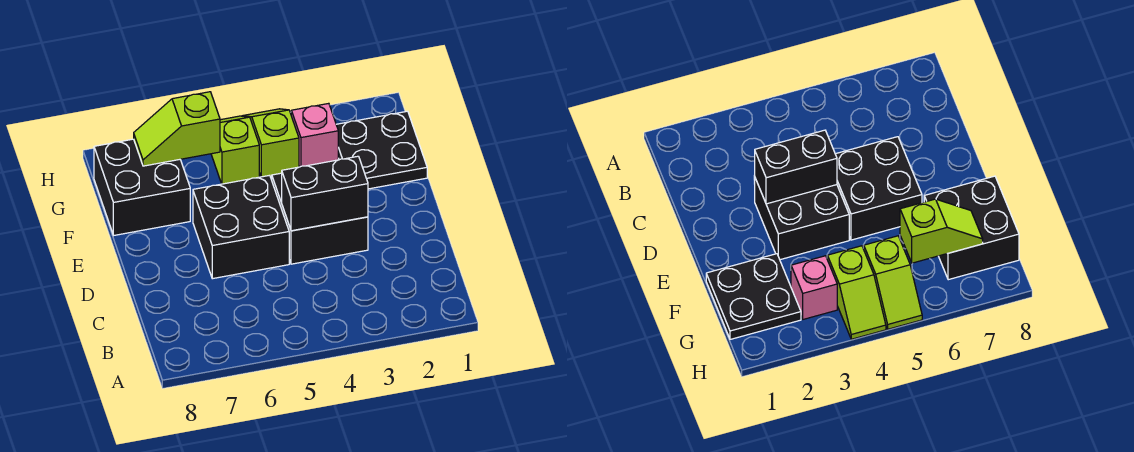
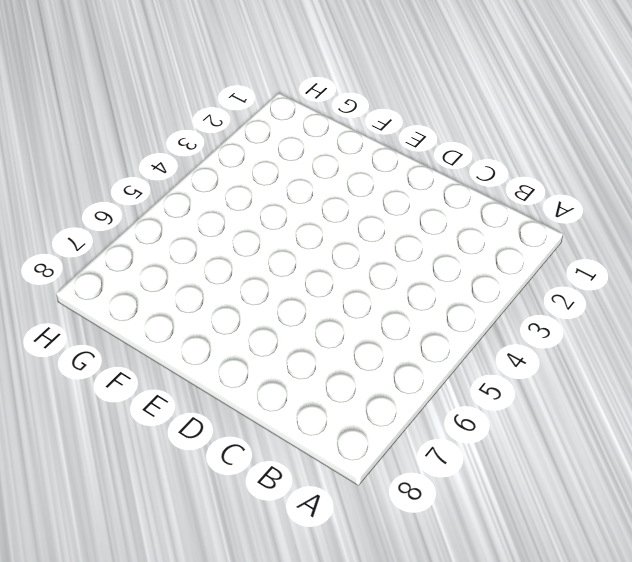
none -> black 2x2 brick [272,173,368,264]
none -> black 2x2 brick [193,175,289,279]

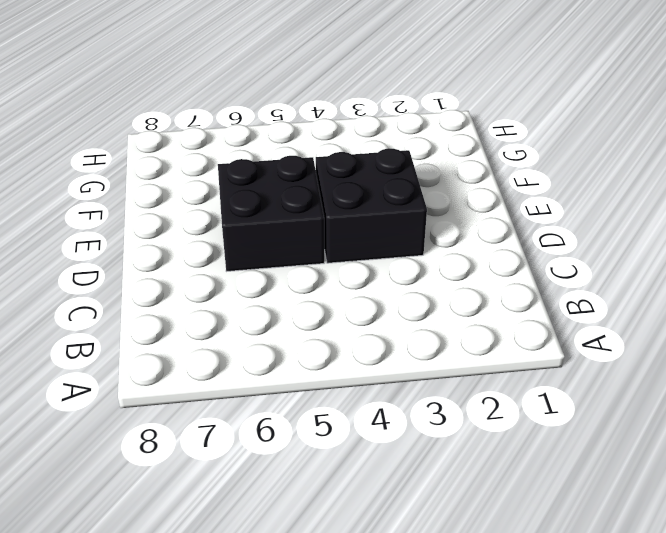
none -> black 2x2 plate [336,111,427,189]
none -> black 2x2 brick [94,139,190,235]

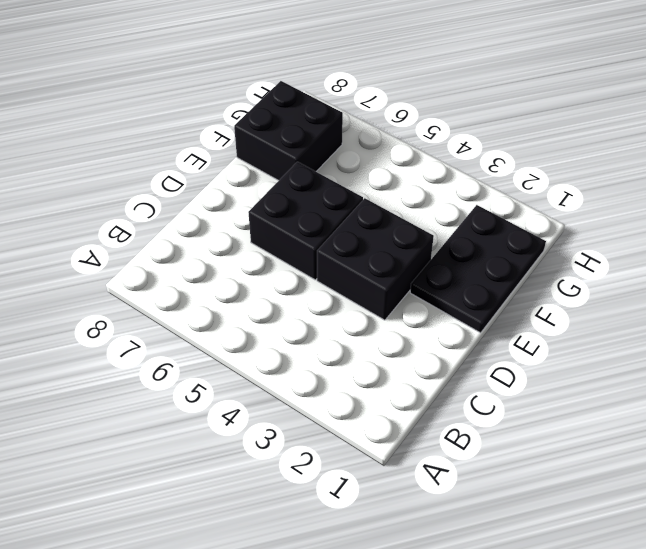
black 2x3 plate [410,205,546,333] -> black 2x2 plate [336,111,427,189]
none -> pink 1x1 brick [291,103,338,167]
none -> lime 1x2 slope [243,109,299,177]

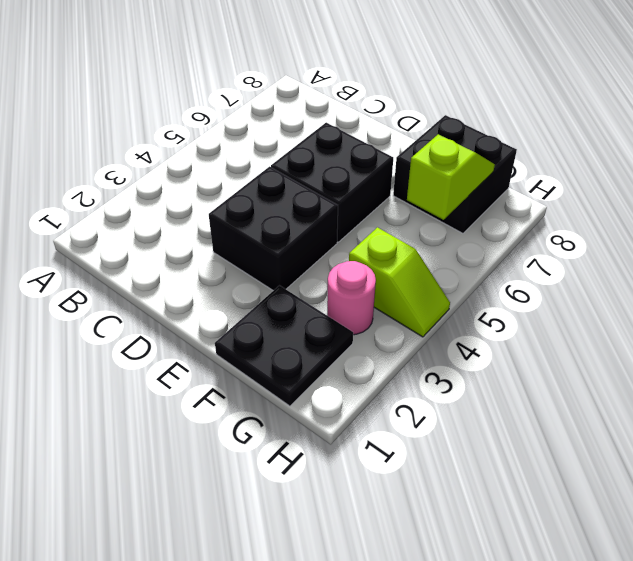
pink 1x1 round brick [327,261,376,335] -> pink 1x1 brick [291,103,338,167]
none -> lime 1x2 slope [211,116,259,184]
none -> black 1x2 brick [282,156,368,231]

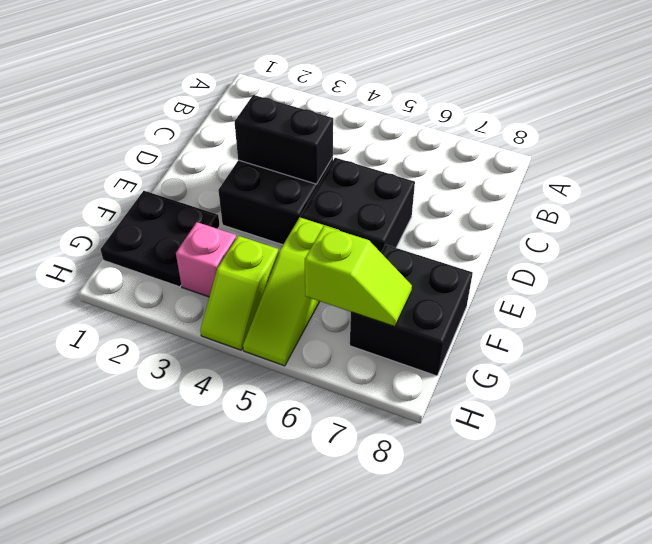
lime 1x3 slope [243,217,340,366] -> lime 1x2 slope [211,116,259,184]

